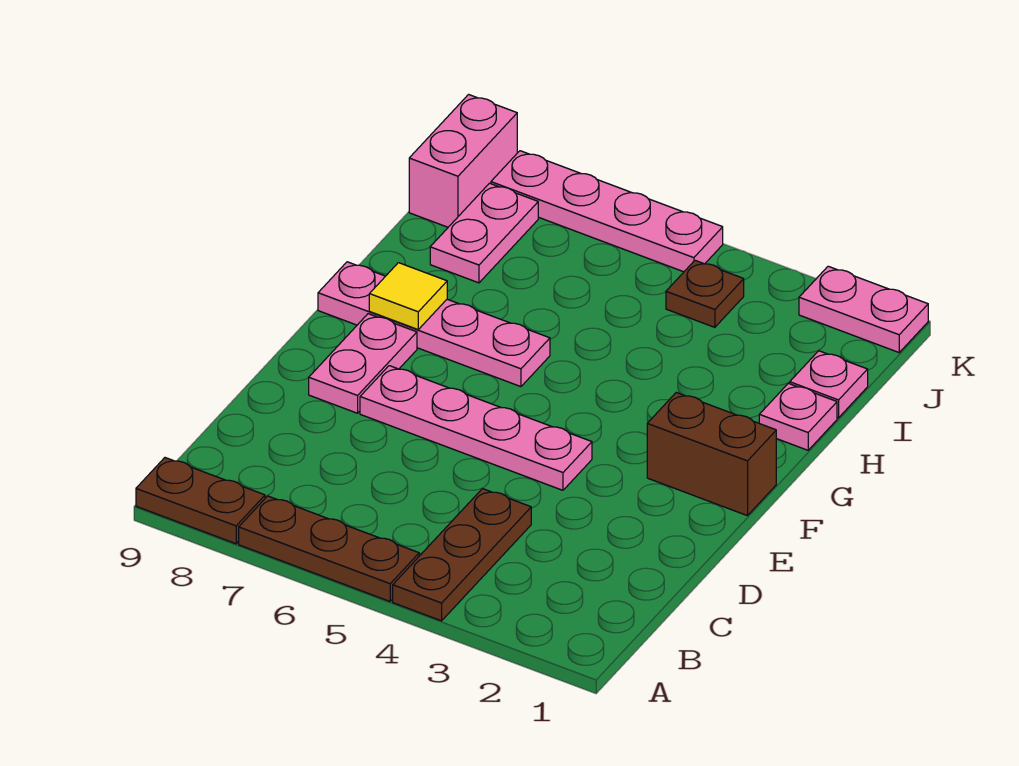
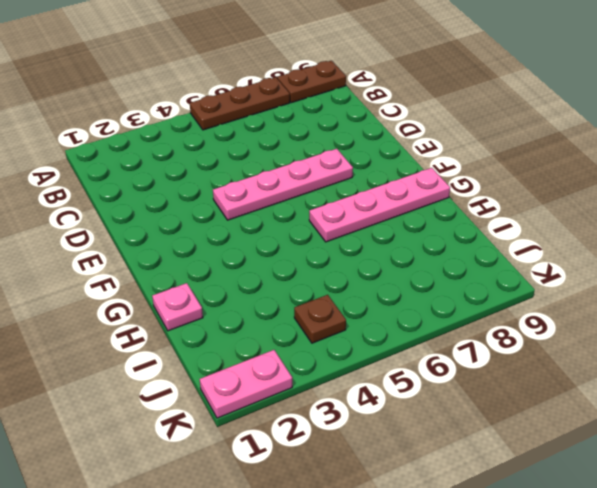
none -> brown 1x3 plate [393,489,531,621]
none -> pink 1x2 plate [309,314,417,413]
none -> brown 1x2 brick [647,392,776,516]

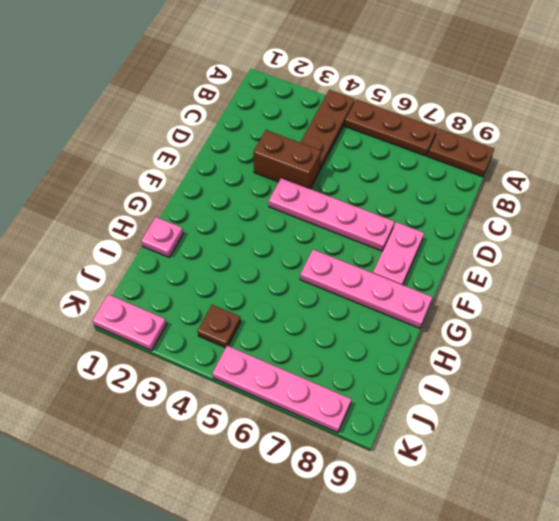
brown 1x2 brick [253,130,321,189] -> brown 1x2 brick moved to [647,392,776,516]
none -> pink 1x1 plate [790,351,868,418]
none -> pink 1x2 plate [430,183,538,283]
none -> pink 1x2 brick [409,95,517,227]

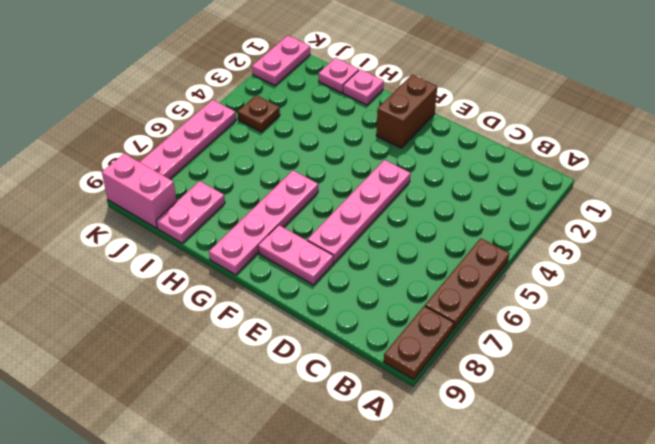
pink 1x2 plate [156,181,225,243] -> pink 1x2 plate turned to [430,183,538,283]
none -> brown 1x3 plate [393,489,531,621]
none -> yellow 1x1 tile [369,263,447,329]

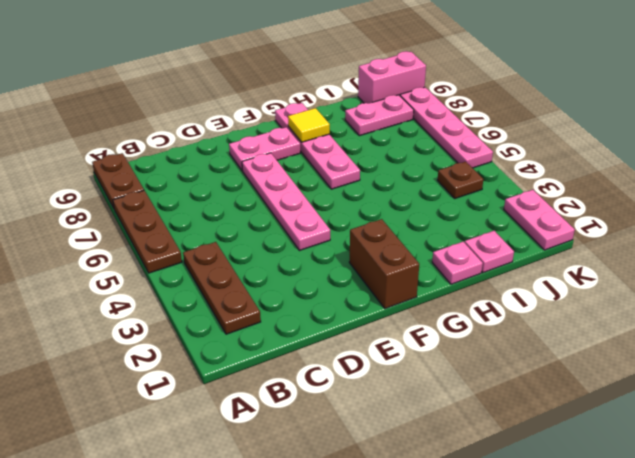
brown 1x3 plate [183,242,261,334] -> brown 1x3 plate turned to [393,489,531,621]

